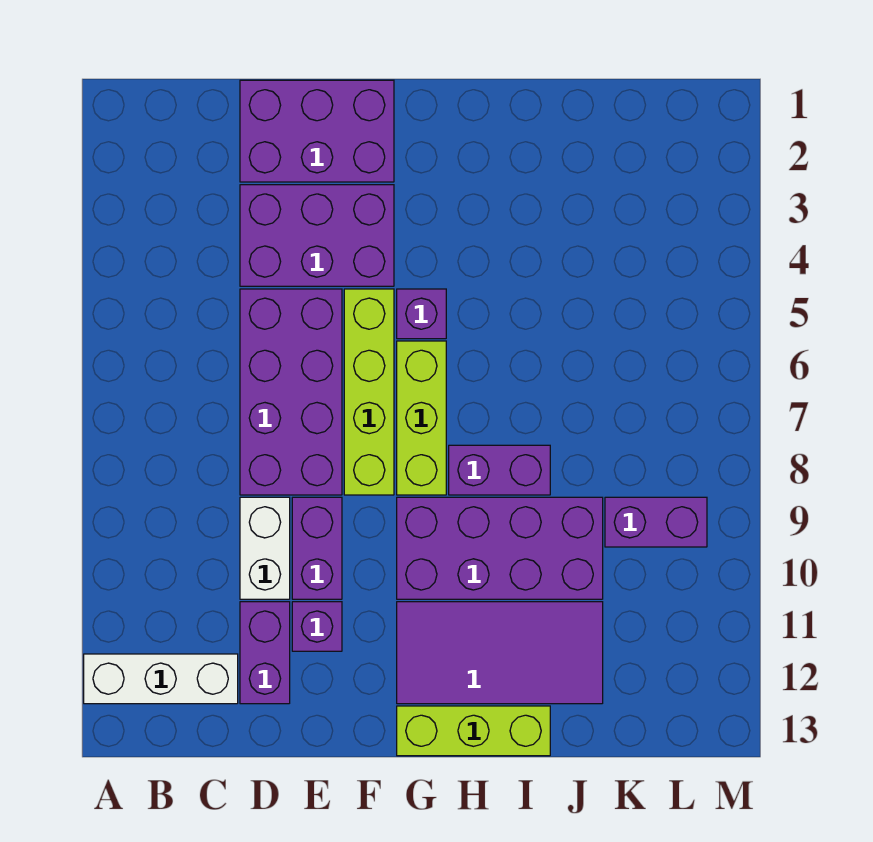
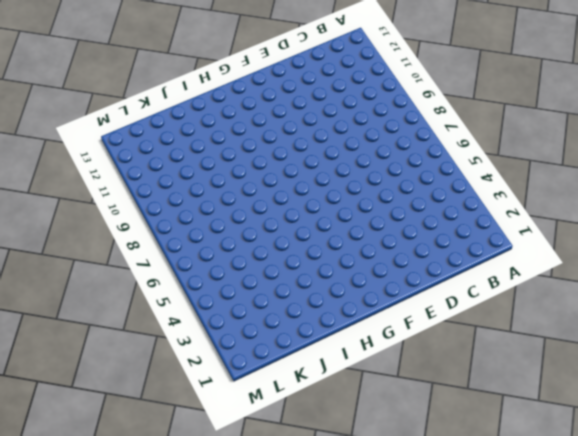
none -> white 1x3 brick [84,654,238,704]
none -> purple 2x3 brick [240,80,394,182]
none -> purple 2x3 brick [240,185,394,286]

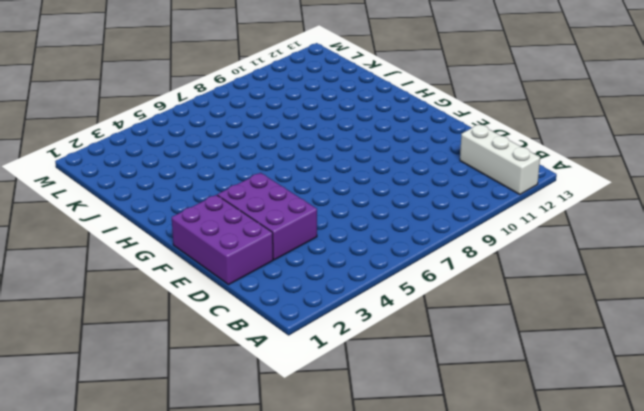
none -> purple 2x4 brick [240,289,342,495]
none -> white 1x2 brick [240,497,290,599]
none -> purple 1x2 brick [240,602,290,704]

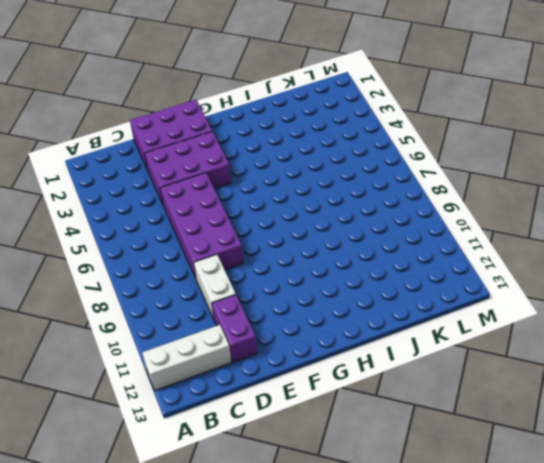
none -> purple 1x2 brick [292,497,342,599]
none -> purple 1x1 brick [292,602,342,651]
none -> lime 1x4 brick [344,289,394,495]

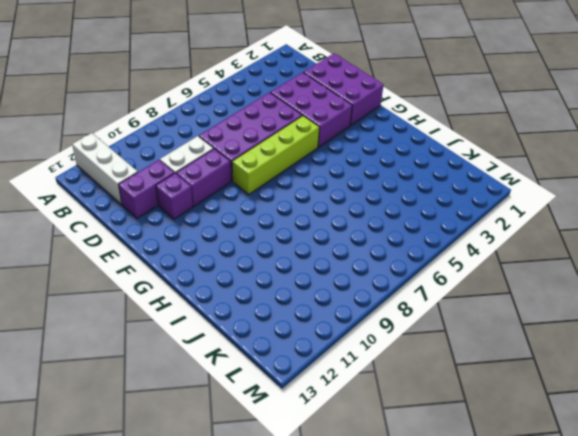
none -> purple 1x1 brick [397,289,446,339]
none -> lime 1x3 brick [397,341,446,495]
none -> purple 2x4 brick [397,497,603,599]

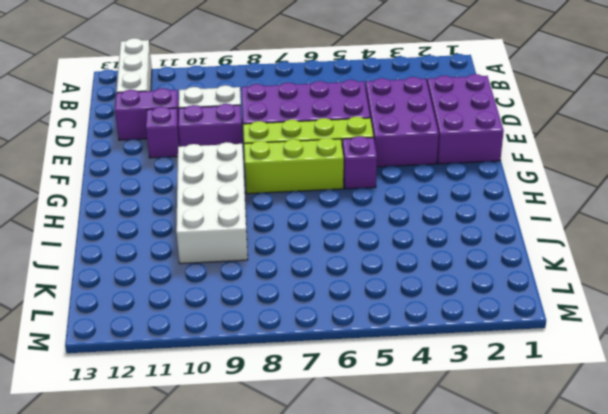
white 2x4 brick [176,142,248,264] -> purple 2x4 brick [397,497,603,599]
none -> purple 2x4 tile [397,602,603,704]
none -> lime 1x3 brick [397,706,550,756]
none -> purple 1x2 brick [449,445,550,495]

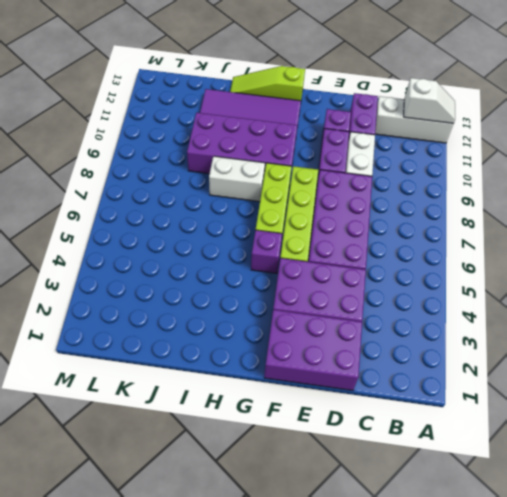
white 1x2 slope [404,78,455,124] -> none
lime 1x3 slope [230,66,305,101] -> lime 1x3 brick [397,706,550,756]
white 1x2 brick [209,156,265,202] -> purple 1x2 brick [449,445,550,495]
none -> purple 1x2 brick [605,497,707,547]

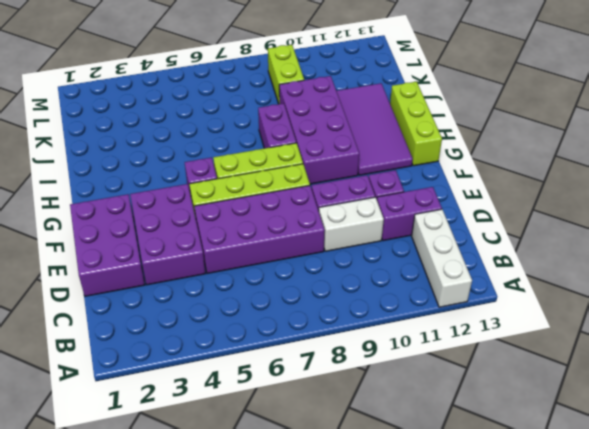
lime 1x2 brick [268,45,304,104] -> purple 1x2 brick [605,497,707,547]

